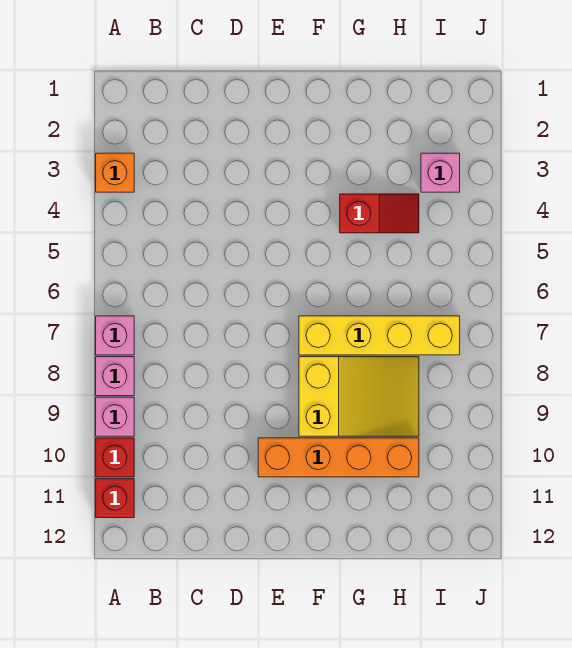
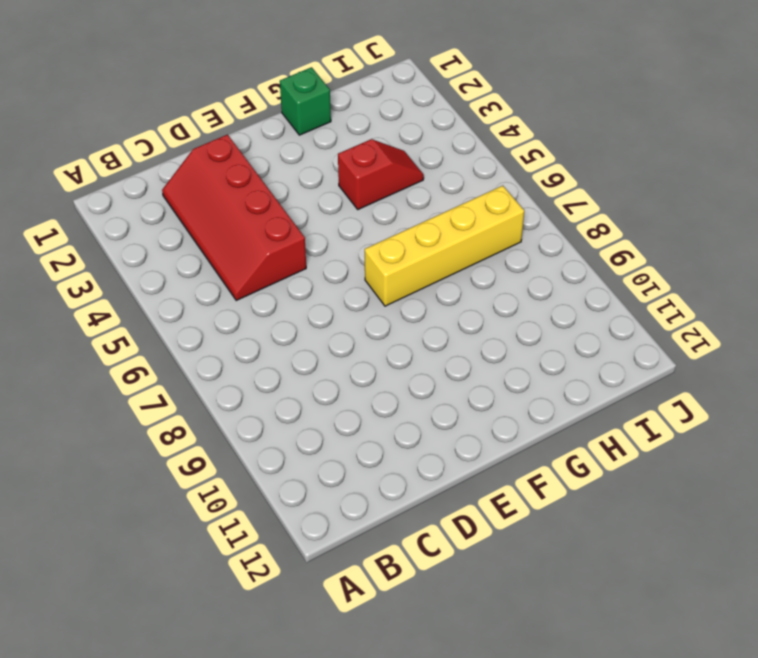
red 2x4 slope [162,135,306,300] -> none
green 1x1 brick [280,67,331,135] -> none
none -> orange 1x1 brick [96,153,134,192]
none -> pink 1x1 brick [96,316,134,355]

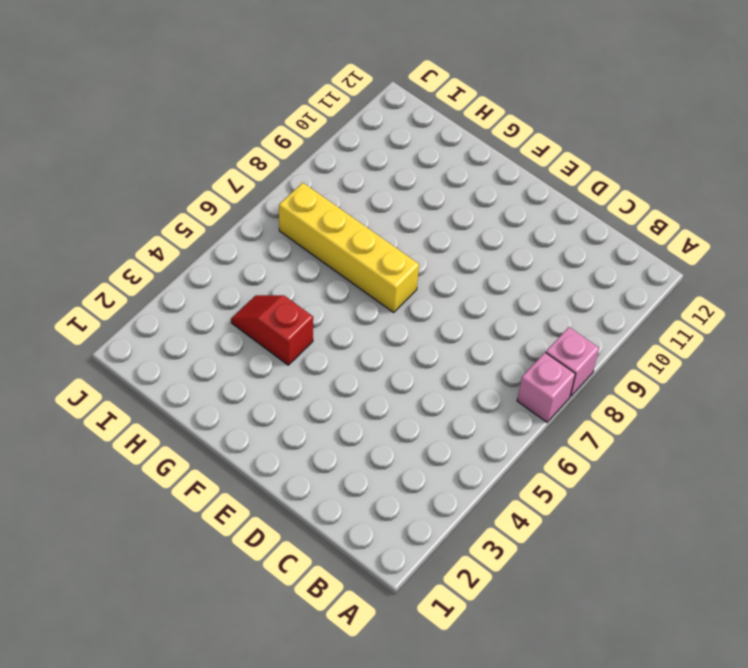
none -> orange 1x1 brick [96,153,134,192]
none -> pink 1x1 brick [96,397,134,436]

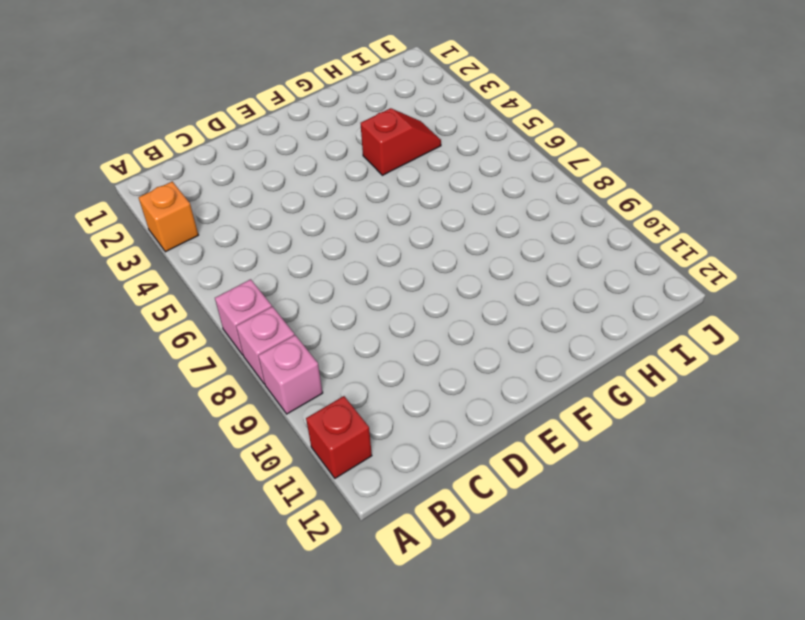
none -> red 1x1 brick [96,438,134,477]
none -> orange 1x4 brick [258,438,419,477]

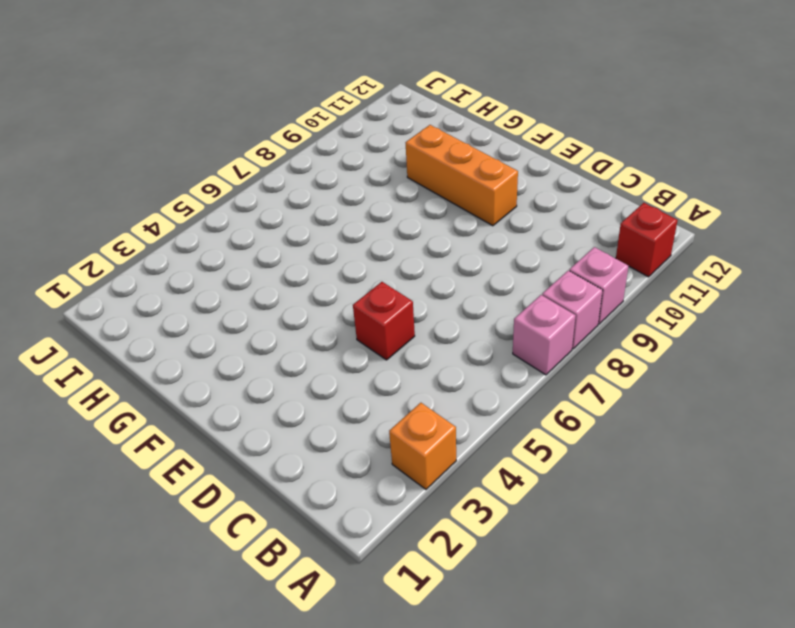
red 1x1 brick [353,282,415,360] -> red 1x1 brick moved to [96,438,134,477]
orange 1x3 brick [405,125,518,226] -> orange 1x4 brick [258,438,419,477]
none -> yellow 1x4 brick [299,316,460,355]
none -> yellow 2x3 slope [299,357,419,436]

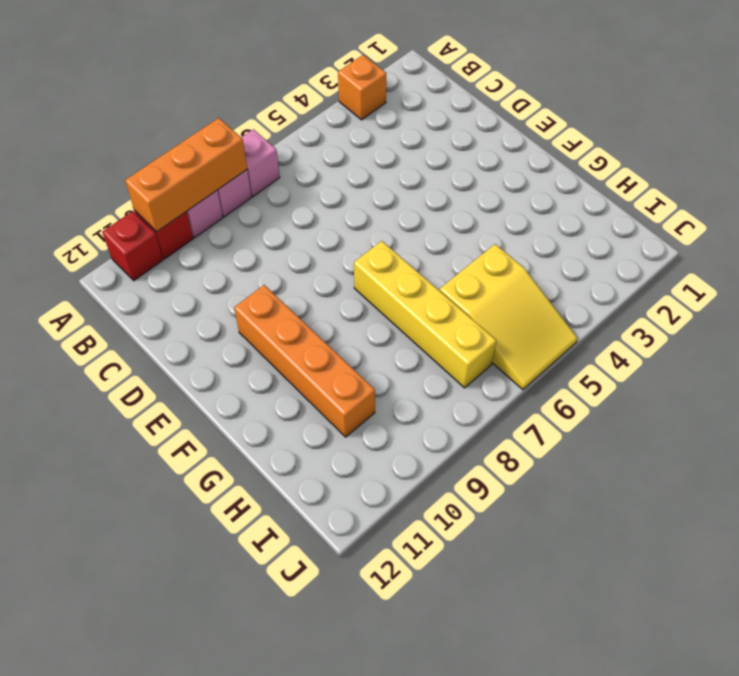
orange 1x3 brick [125,118,247,232] -> none
yellow 2x3 slope [440,244,578,390] -> yellow 2x3 slope moved to [299,357,419,436]
none -> red 1x2 slope [340,194,419,233]
none -> pink 1x1 brick [421,153,460,192]

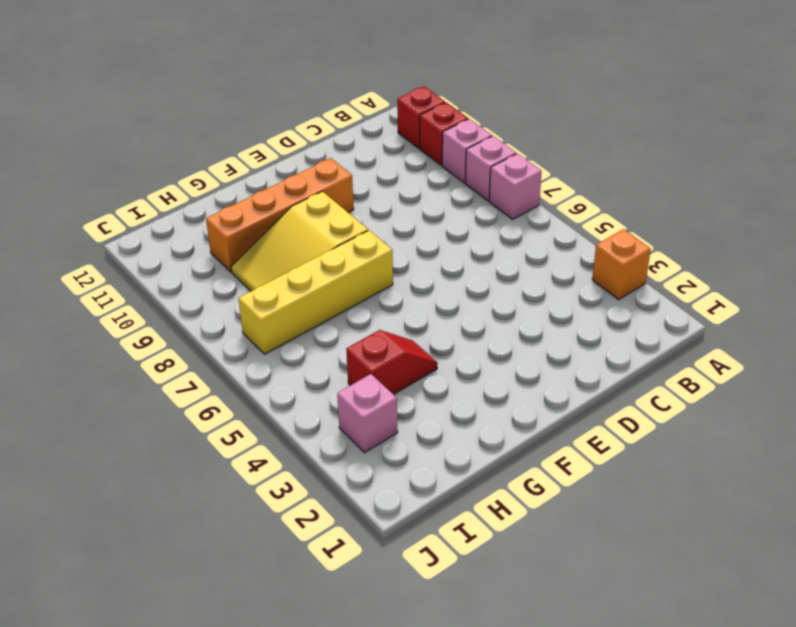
red 1x2 slope [346,330,438,395] -> red 1x2 slope turned to [340,194,419,233]

